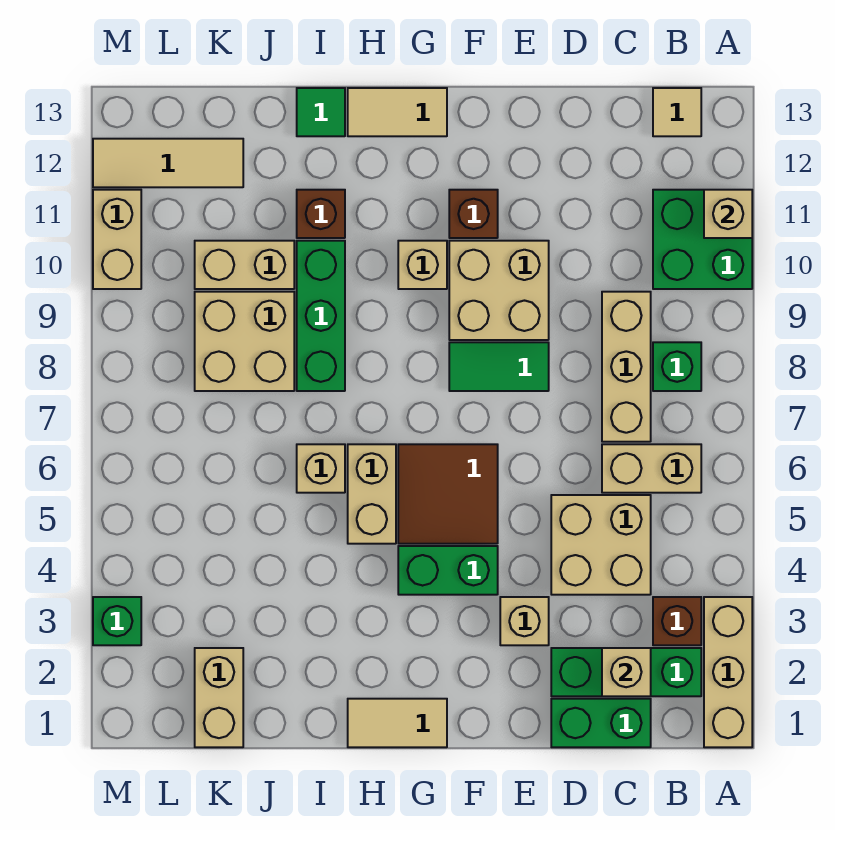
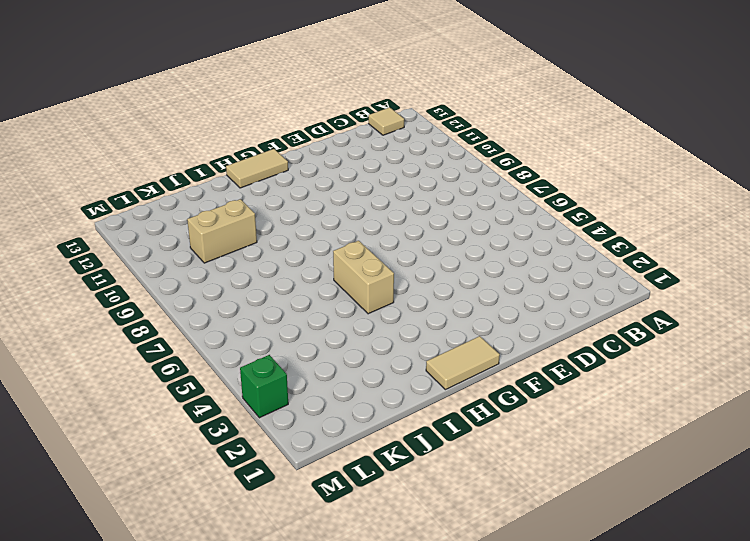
none -> tan 1x3 brick [704,597,752,747]
none -> green 2x2 brick [653,190,752,289]
none -> green 1x3 brick [551,648,701,696]
none -> brown 1x1 brick [653,597,701,645]

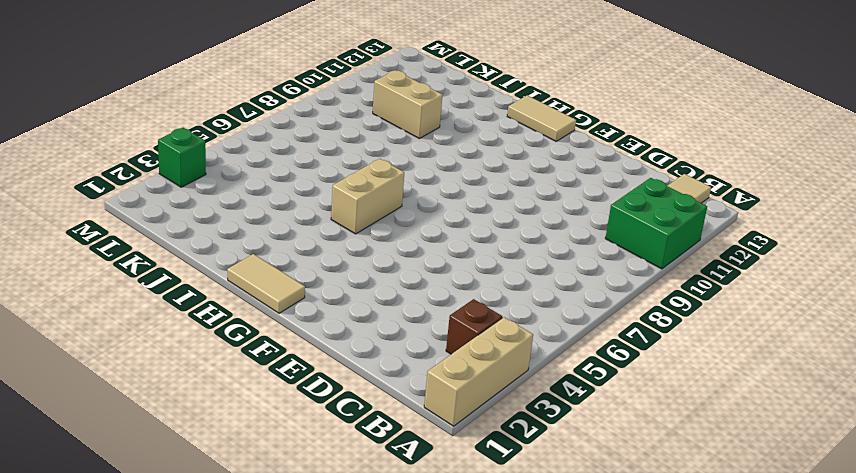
none -> green 1x3 brick [551,648,701,696]
none -> tan 1x2 brick [602,444,701,493]
none -> green 1x1 brick [653,342,701,391]
none -> green 1x2 brick [551,699,651,747]

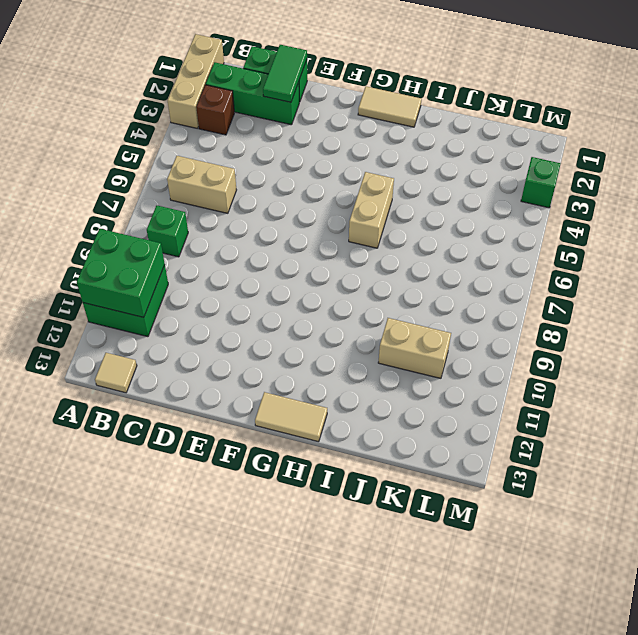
green 2x2 brick [77,229,165,317] -> tan 1x1 brick [704,190,752,238]
green 1x2 tile [263,45,307,102] -> green 1x2 tile turned to [449,342,549,391]
none -> tan 2x2 brick [551,495,651,595]
none -> tan 1x3 brick [602,292,651,442]
none -> tan 1x1 brick [500,597,549,645]
none -> tan 2x2 brick [449,241,549,340]

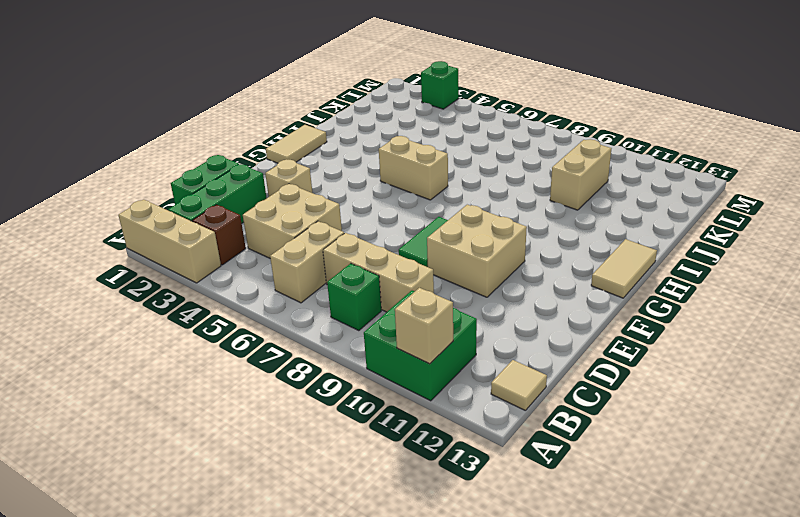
none -> green 1x2 brick [398,546,498,595]
none -> brown 2x2 tile [398,444,498,544]
none -> brown 1x1 brick [449,190,498,238]
none -> tan 1x1 brick [398,241,447,289]

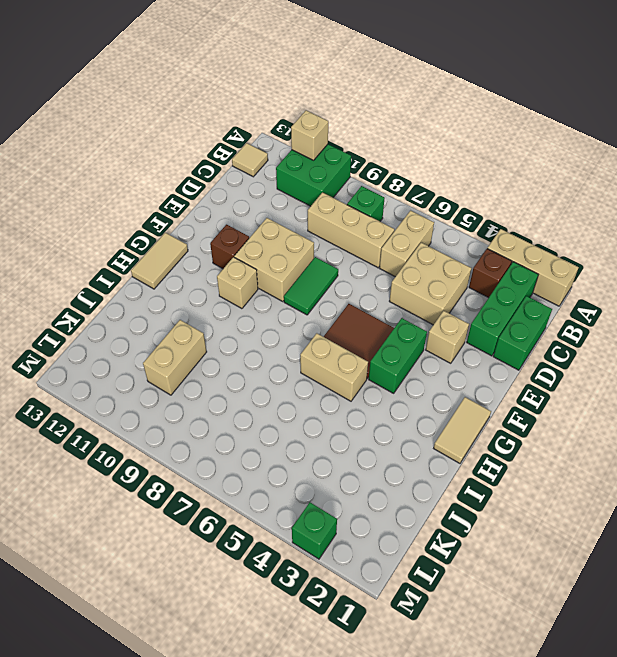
none -> tan 1x1 brick [297,444,345,493]
none -> green 1x3 brick [297,241,345,391]
none -> brown 1x1 brick [297,190,345,238]
none -> green 1x1 tile [297,88,345,136]

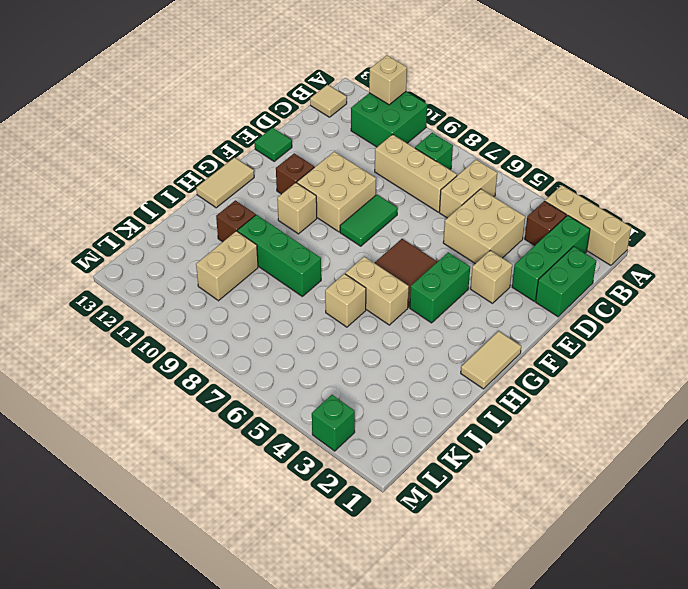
green 1x1 tile [255,128,292,161] -> green 1x1 tile moved to [297,88,345,136]
none -> tan 2x2 brick [195,292,294,391]
none -> tan 1x2 brick [195,648,243,747]
none -> tan 1x3 tile [93,139,243,187]
none -> tan 1x2 brick [93,190,141,289]

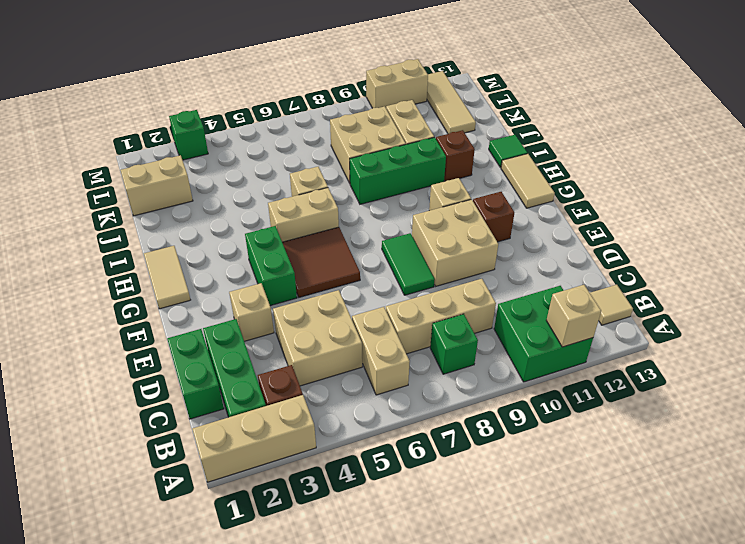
none -> tan 1x1 brick [602,648,651,696]

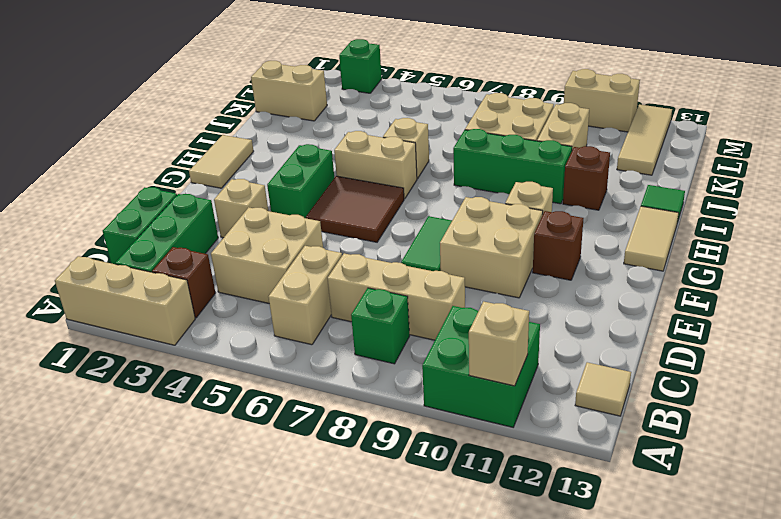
none -> tan 1x1 brick [602,648,651,696]

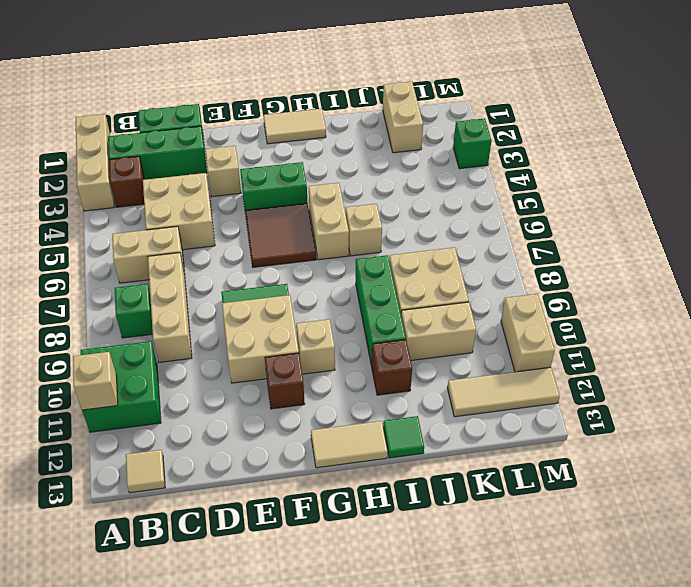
none -> tan 1x1 brick [602,648,651,696]

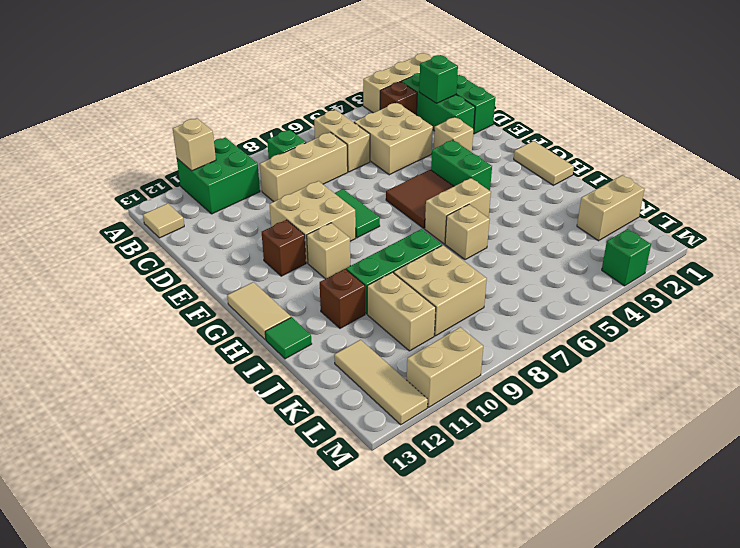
green 1x1 brick [419,55,458,103] -> tan 1x1 brick [602,648,651,696]

